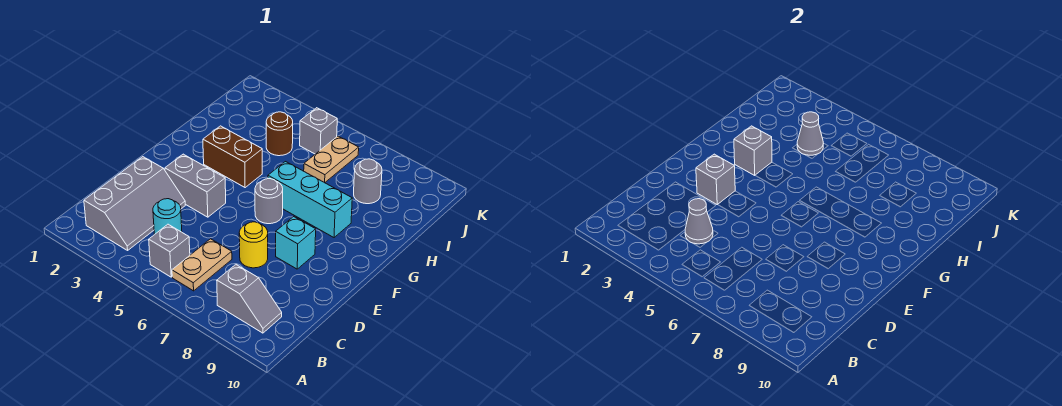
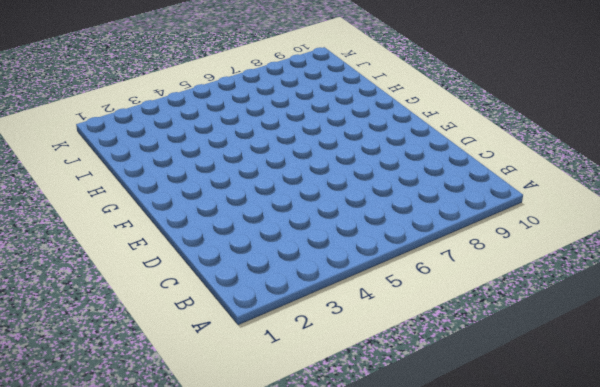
none -> grey 2x3 slope [84,157,185,250]
none -> grey 1x1 brick [149,224,190,277]
none -> tan 1x2 plate [172,239,232,291]

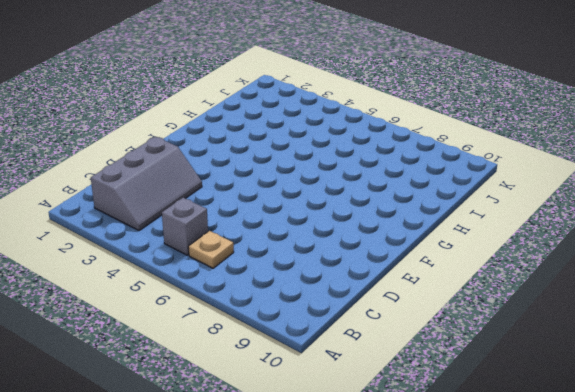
tan 1x1 plate [188,231,234,268] -> tan 1x2 plate [172,239,232,291]
none -> grey 1x2 slope [217,265,282,333]
none -> cyan 1x1 round brick [153,199,182,235]
none -> yellow 1x1 round brick [239,222,268,268]

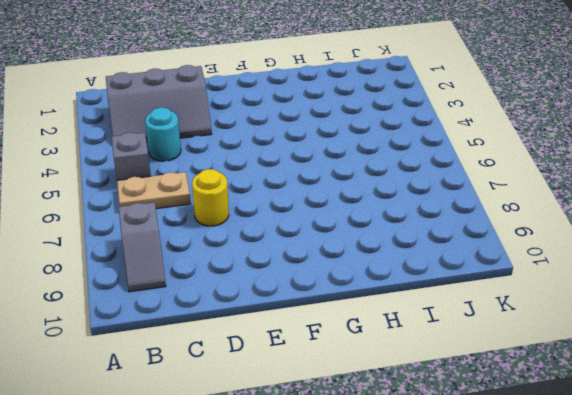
none -> grey 1x2 brick [165,154,226,217]
none -> cyan 1x1 brick [276,217,316,269]
none -> grey 1x1 round brick [255,179,283,224]

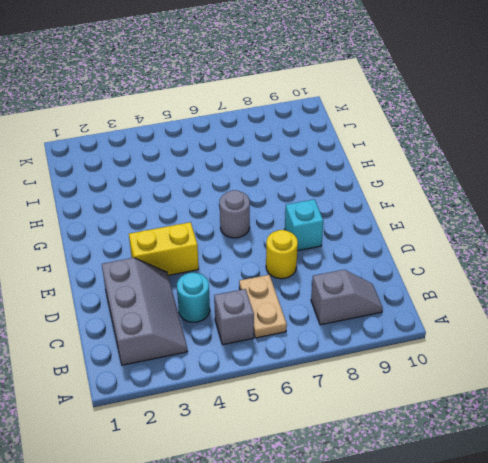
yellow 1x2 brick [129,222,199,275] -> grey 1x2 brick [165,154,226,217]
none -> brown 1x2 brick [203,126,262,188]
none -> cyan 1x3 brick [268,162,352,238]
none -> brown 1x1 round brick [266,112,293,156]

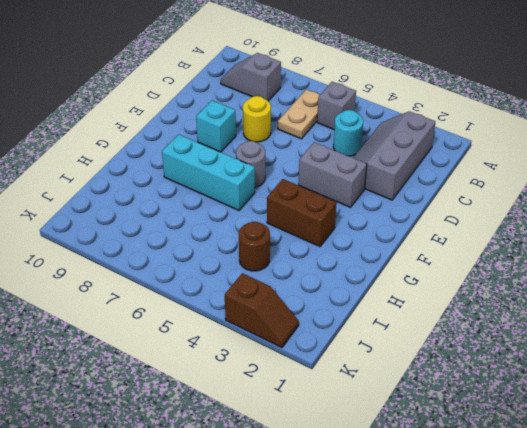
brown 1x2 slope [225,273,299,347] -> none
none -> tan 1x2 plate [304,136,359,183]
none -> grey 1x1 round brick [354,159,382,204]
none -> grey 1x1 brick [300,108,337,154]

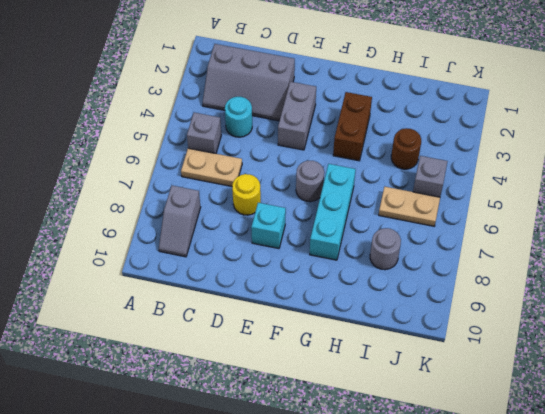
none -> grey 1x1 cone [685,199,713,244]
none -> grey 1x1 brick [696,154,735,205]
none -> grey 1x1 brick [734,126,772,175]

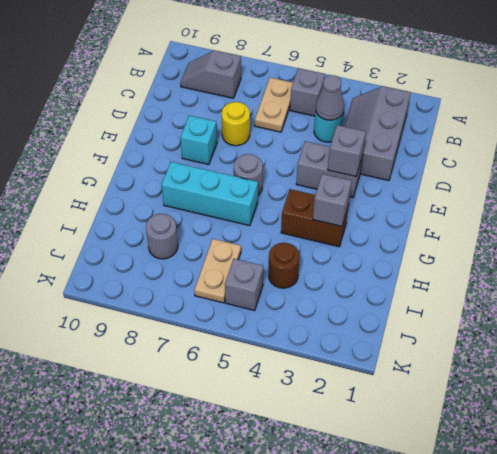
none -> grey 1x1 cone [797,112,823,155]

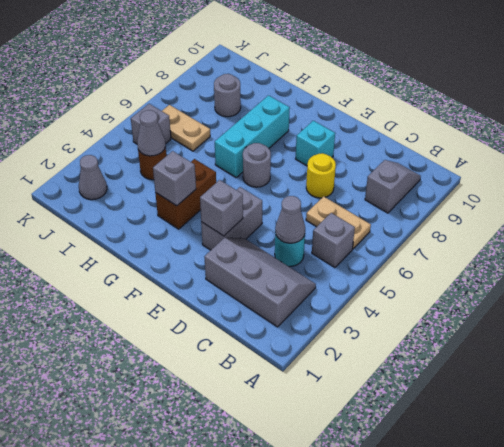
grey 1x1 cone [79,155,107,200] -> none

